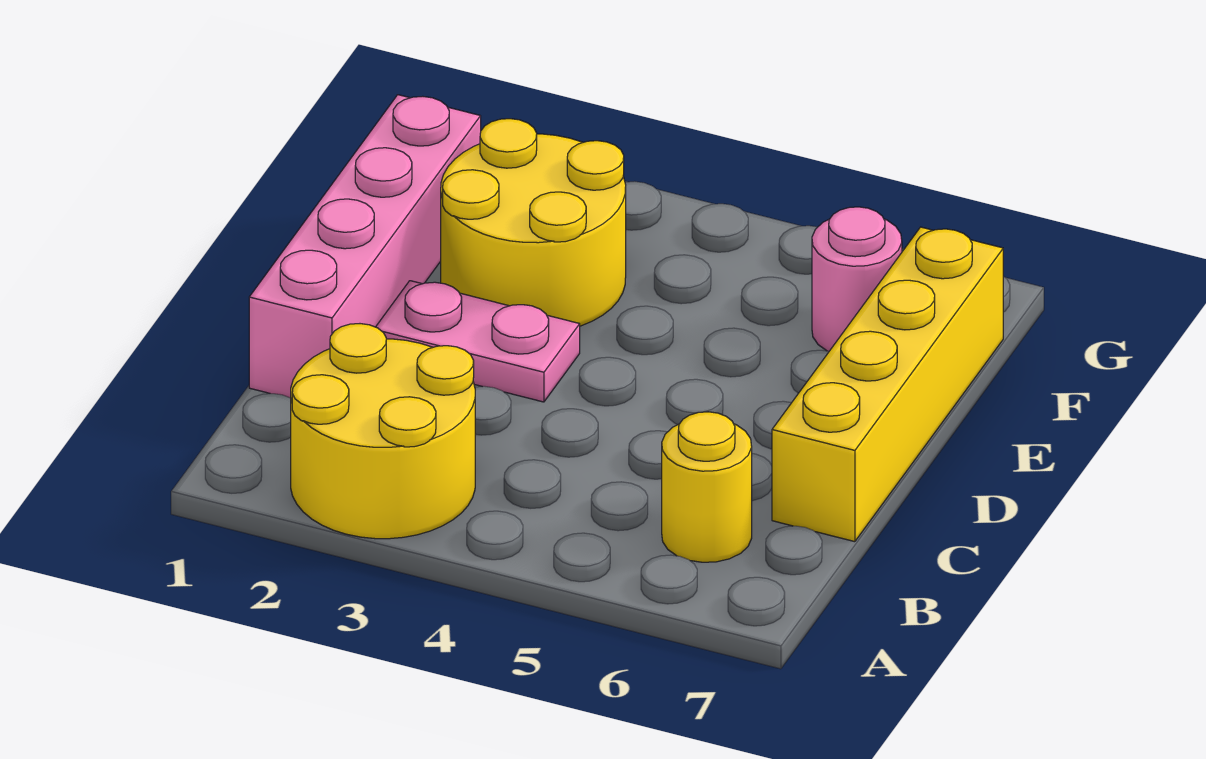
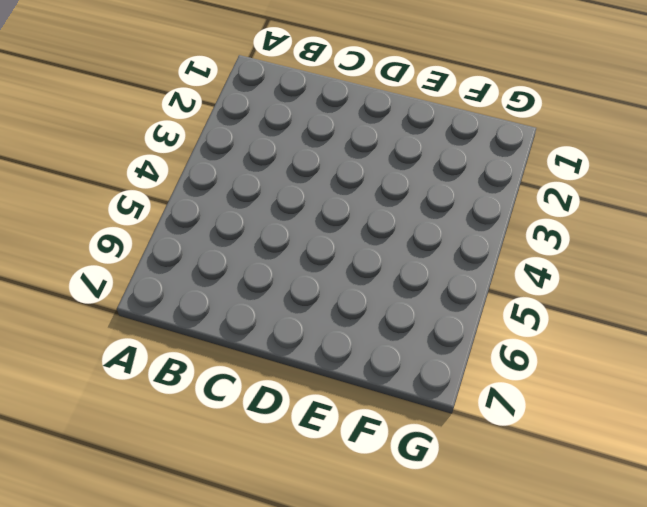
none -> yellow 2x2 round brick [291,324,475,539]
none -> yellow 1x1 round brick [662,412,752,562]

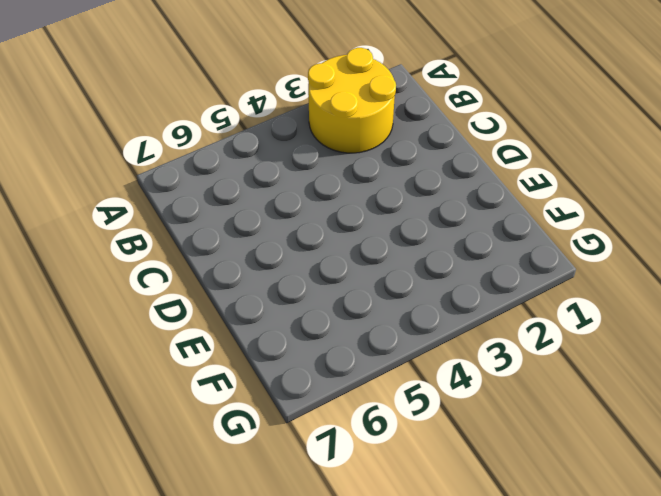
none -> yellow 1x1 round brick [662,412,752,562]
none -> pink 1x4 brick [249,95,481,398]

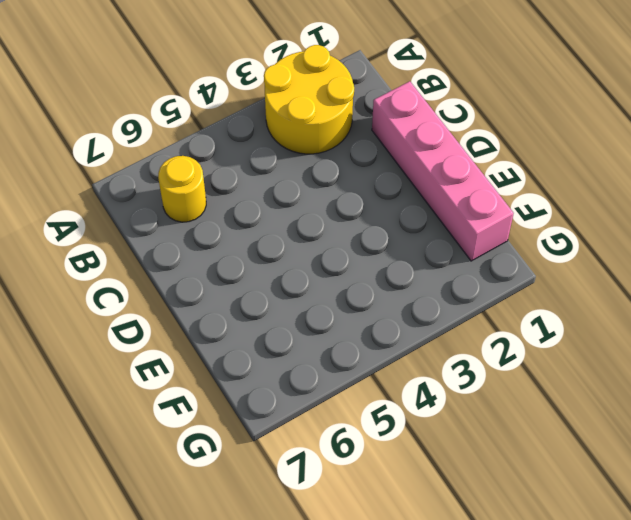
none -> yellow 1x4 brick [772,227,1003,542]
none -> pink 1x2 plate [376,281,580,402]

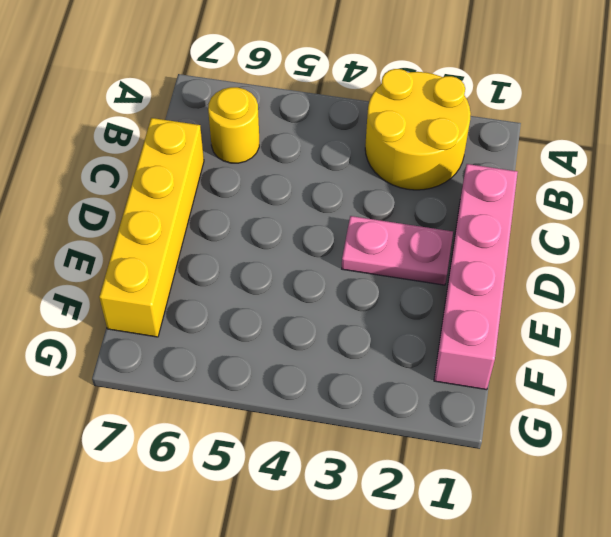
none -> yellow 2x2 round brick [441,119,626,326]
none -> pink 1x1 round brick [812,207,902,351]

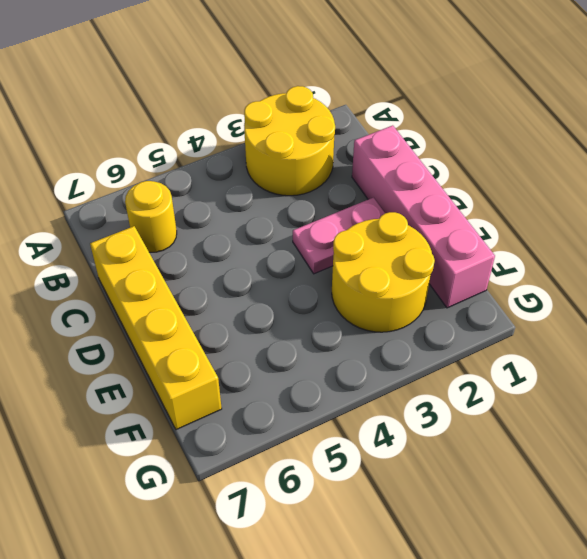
none -> pink 1x1 round brick [812,207,902,351]

